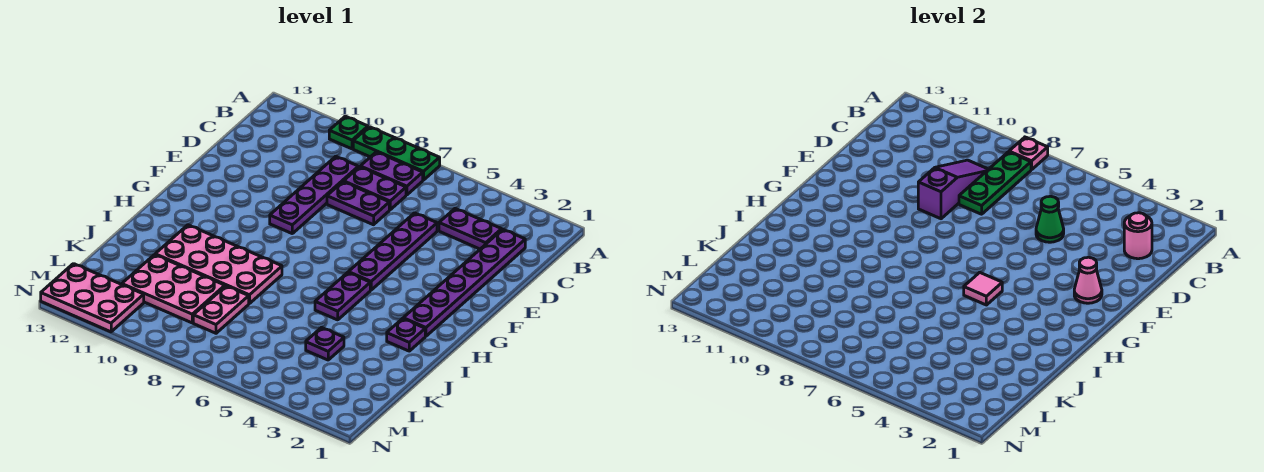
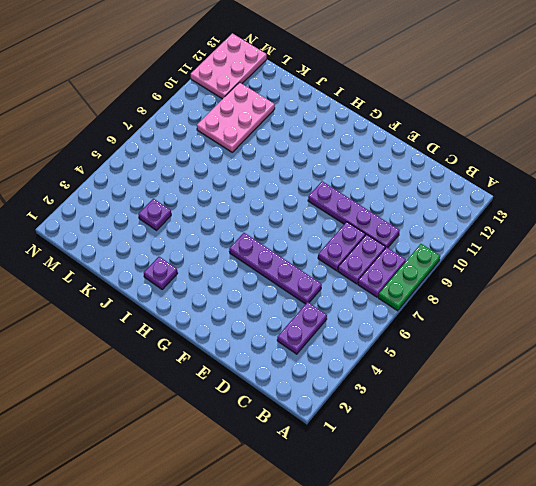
none -> green 1x1 plate [329,116,368,149]
none -> purple 1x6 plate [403,229,525,336]
none -> purple 1x2 plate [315,272,370,320]

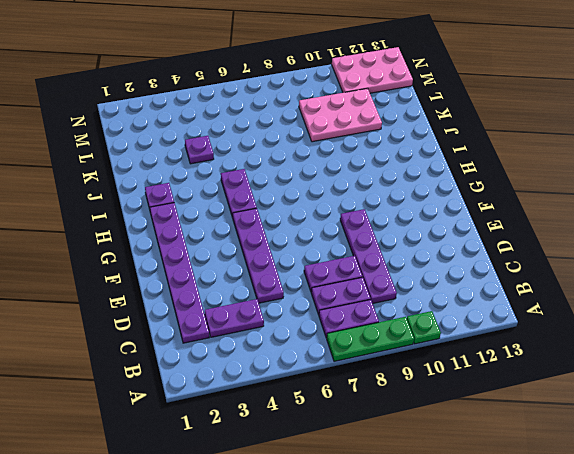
none -> pink 2x4 plate [155,225,282,304]
none -> pink 1x2 plate [193,286,249,333]
none -> pink 1x1 plate [1009,137,1048,170]

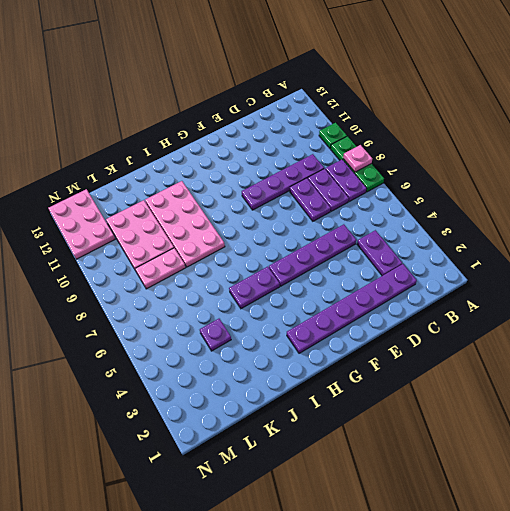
none -> purple 1x1 plate [387,319,425,351]
none -> green 1x3 plate [959,152,1031,214]
none -> pink 1x1 round brick [1124,213,1152,259]

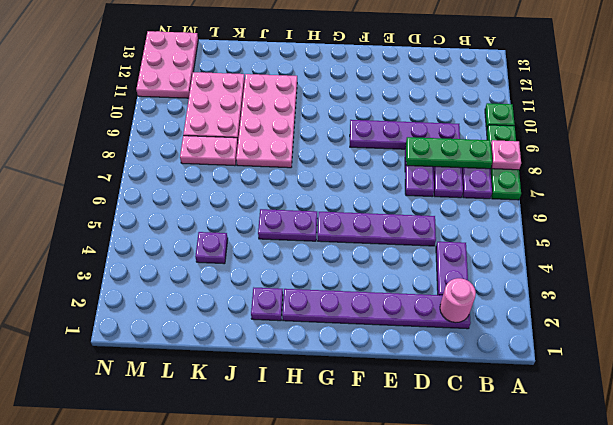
none -> purple 1x3 slope [918,160,988,219]
none -> green 1x1 cone [1036,196,1064,242]
none -> pink 1x1 cone [1074,257,1102,303]

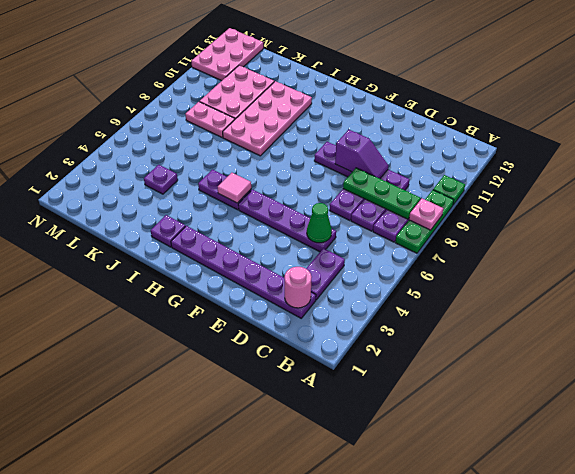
purple 1x2 slope [335,130,388,179] -> purple 1x3 slope [918,160,988,219]
none -> pink 1x1 cone [1074,257,1102,303]

